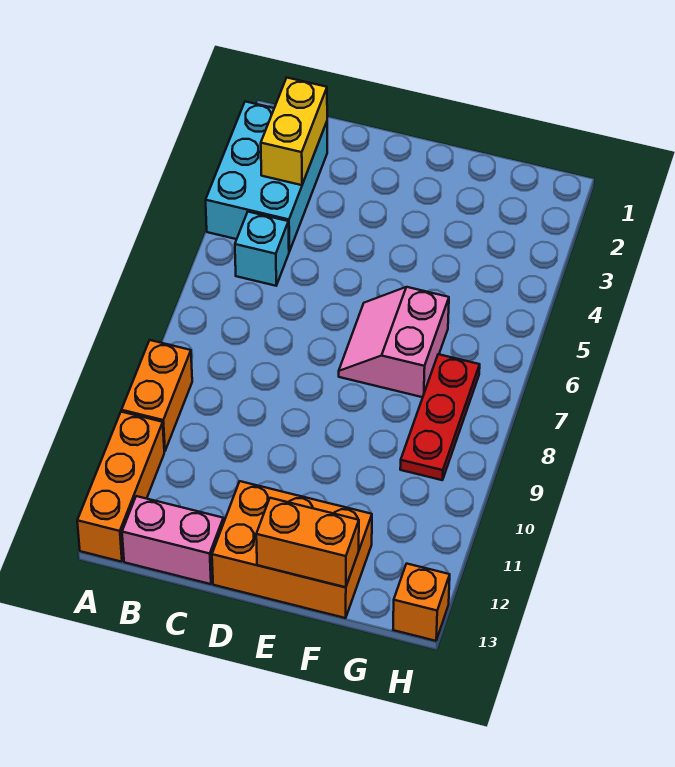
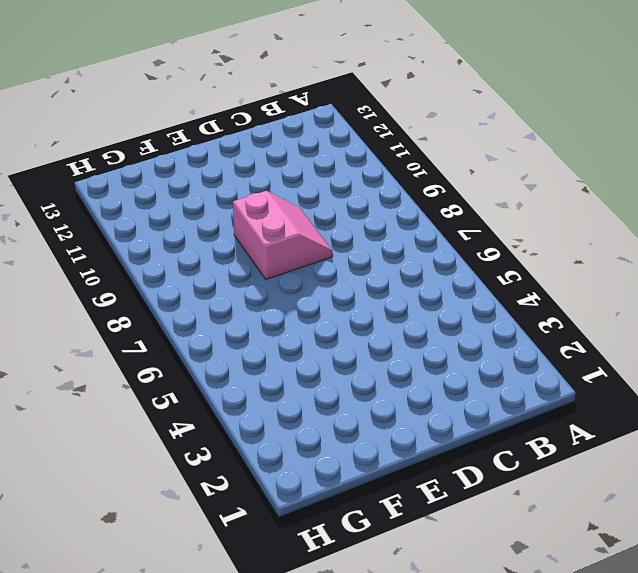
pink 2x2 slope [233,191,333,279] -> pink 2x2 slope moved to [339,287,449,397]
none -> cyan 2x3 brick [206,101,327,252]
none -> orange 1x2 brick [122,340,192,451]

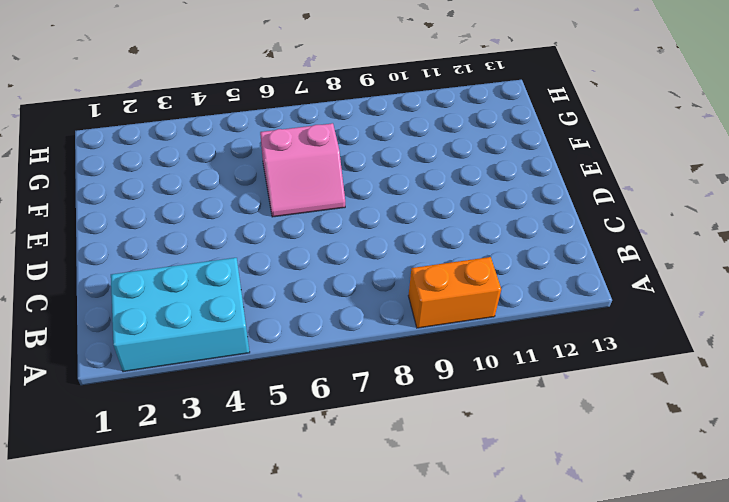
none -> orange 1x3 brick [77,412,164,562]
none -> cyan 1x1 brick [235,212,289,286]

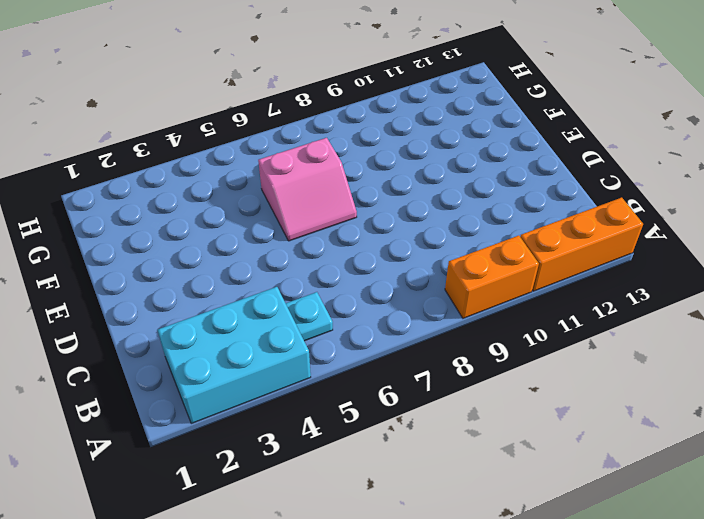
cyan 1x1 plate [286,292,333,341] -> cyan 1x1 brick [235,212,289,286]
none -> pink 1x2 brick [122,496,224,584]
none -> orange 2x3 brick [212,481,372,618]

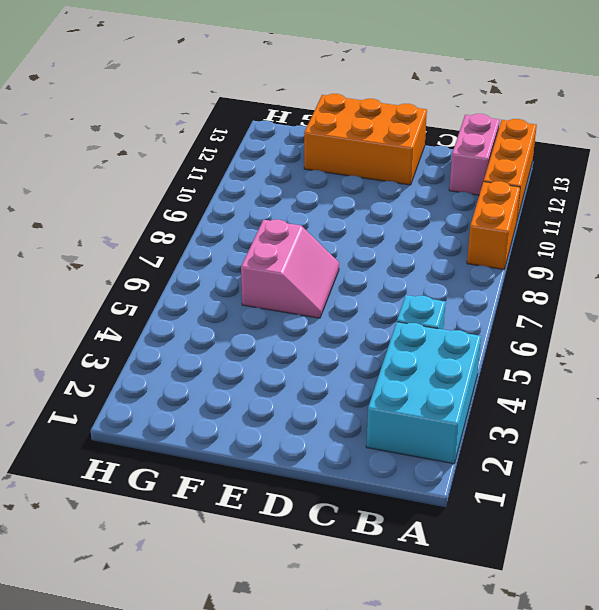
pink 1x2 brick [449,114,500,195] -> pink 1x2 brick turned to [122,496,224,584]
none -> red 1x3 plate [400,354,480,480]
none -> orange 1x1 brick [393,564,450,641]

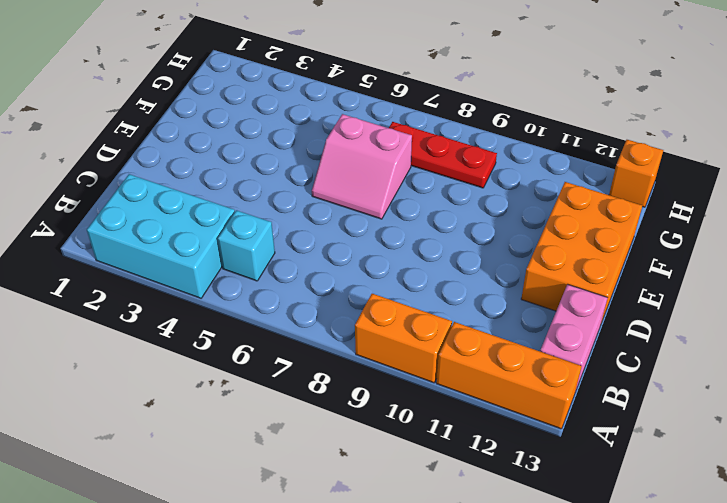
none -> yellow 1x2 brick [261,78,327,185]
none -> orange 1x2 brick [256,498,359,587]

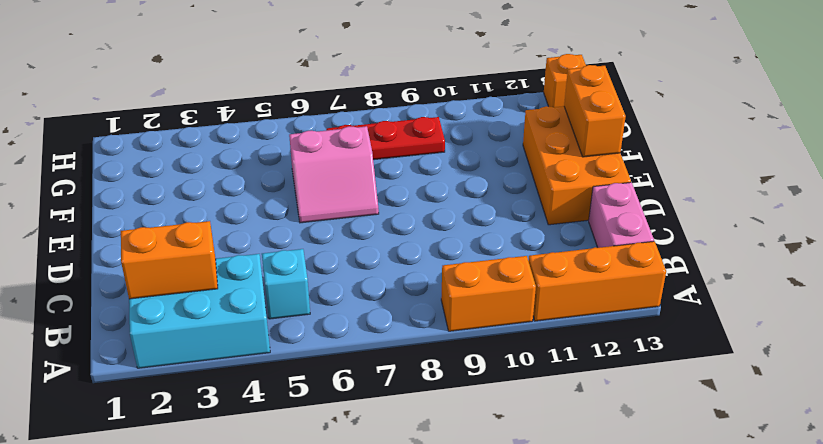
orange 1x2 brick [121,221,218,299] -> yellow 1x2 brick [261,78,327,185]

